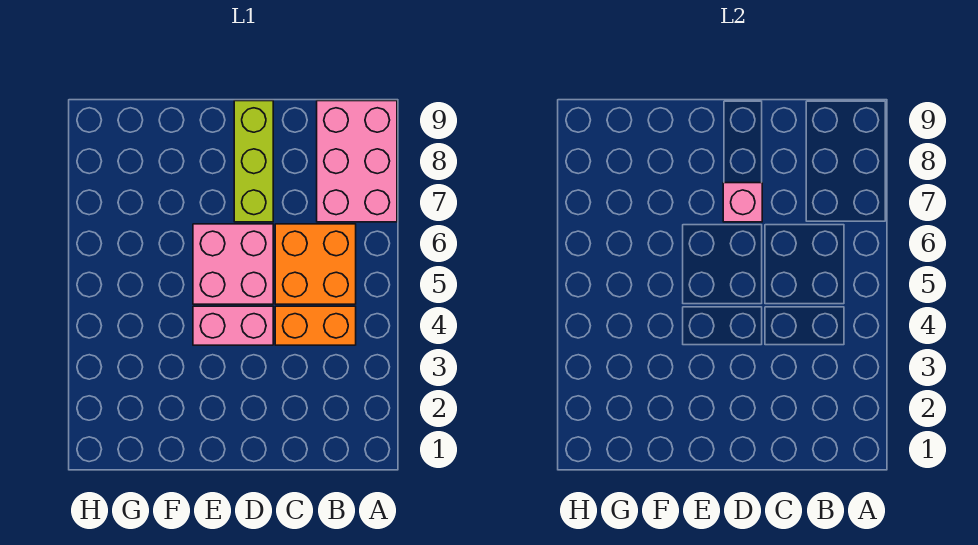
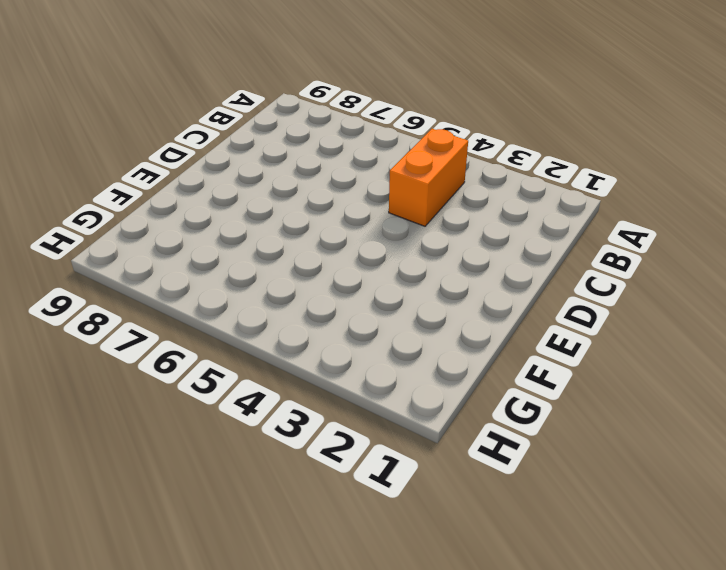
none -> pink 2x3 brick [317,101,397,222]
none -> orange 2x2 brick [275,224,356,304]

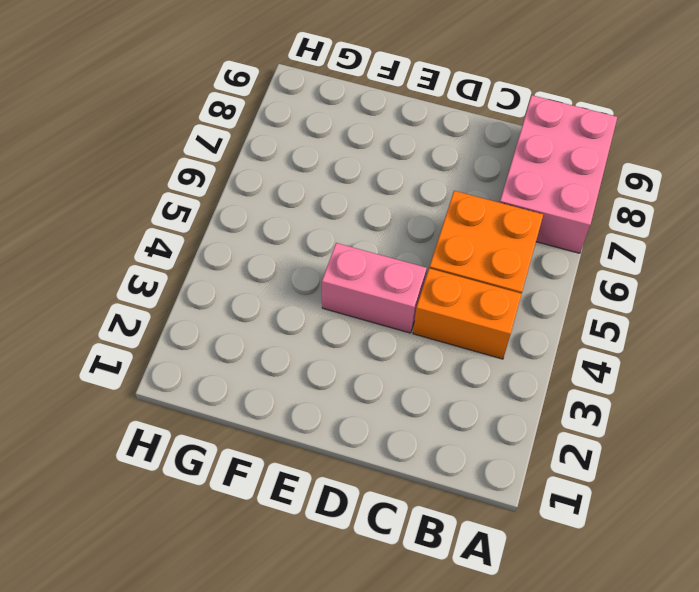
none -> pink 2x2 brick [193,224,273,304]
none -> lime 1x3 brick [234,101,273,222]

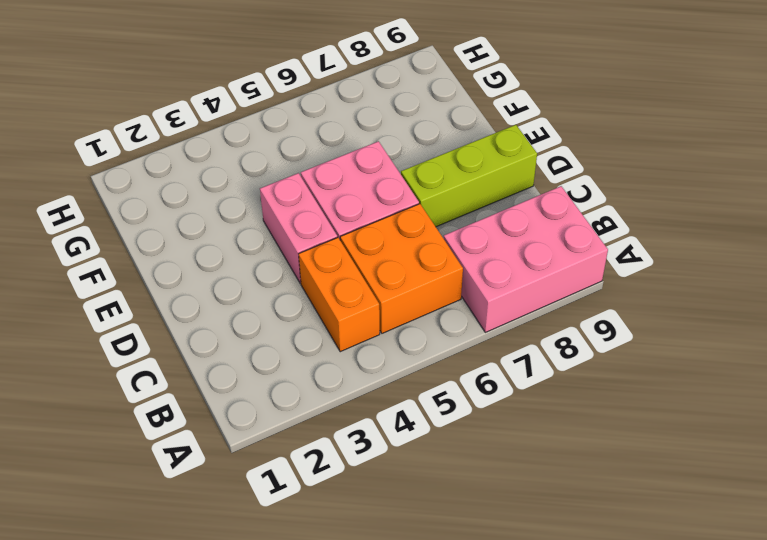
none -> pink 1x1 brick [723,183,762,222]

